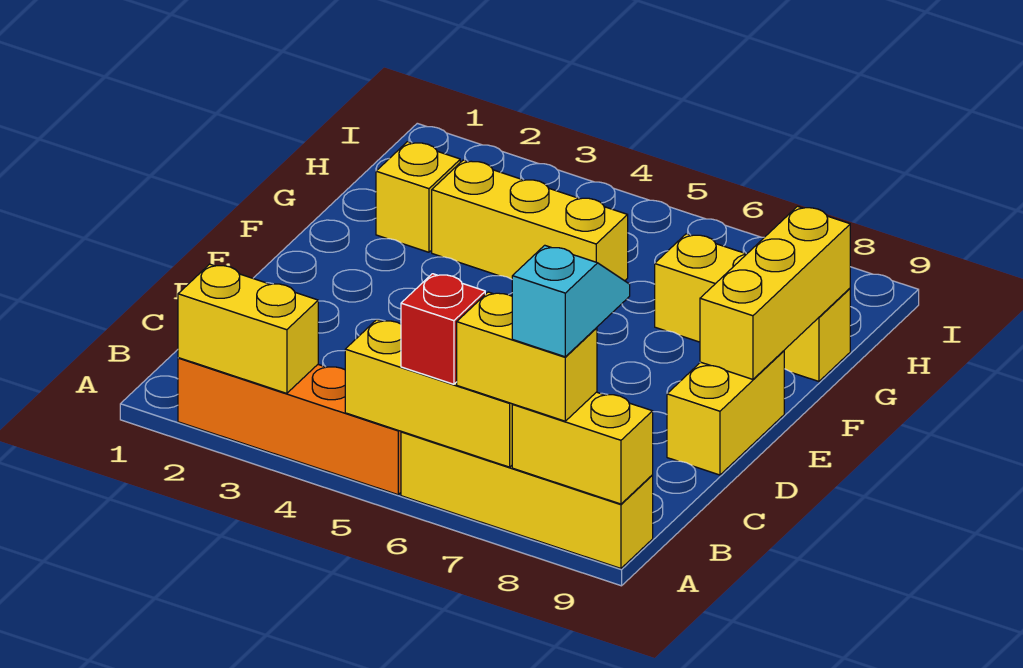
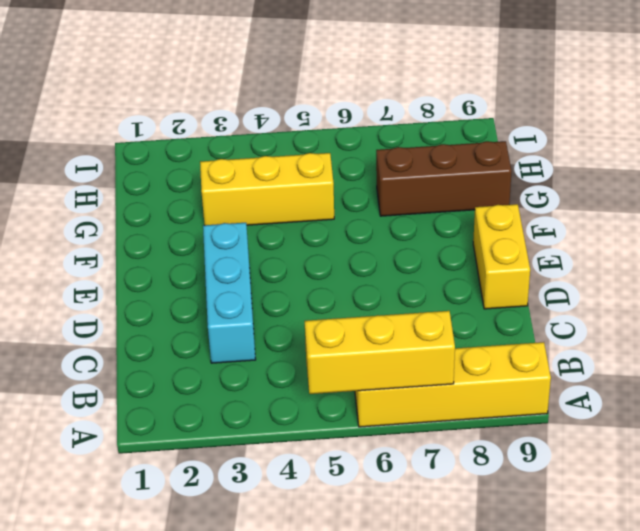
cyan 1x3 brick [203,223,256,363] -> none
brown 1x3 brick [376,141,512,216] -> yellow 1x3 brick [655,234,850,381]
none -> orange 1x4 brick [178,358,401,495]
none -> yellow 1x1 brick [376,142,460,252]
none -> yellow 1x2 brick [178,264,318,393]

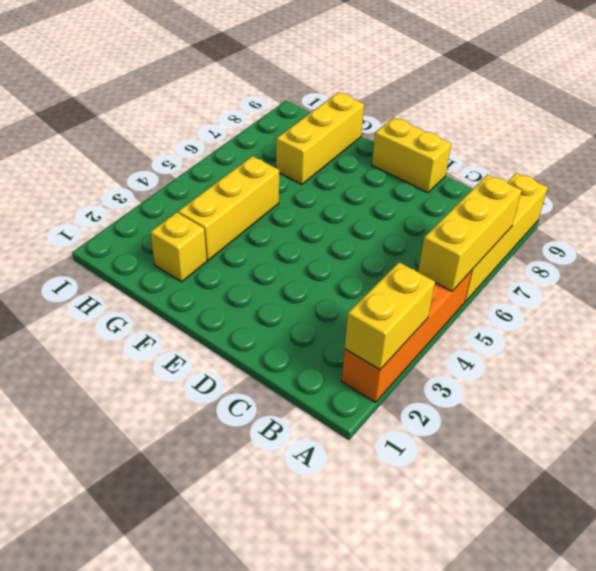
none -> yellow 1x2 brick [512,392,653,504]
none -> yellow 1x3 brick [700,206,850,379]
none -> red 1x1 brick [401,274,485,384]

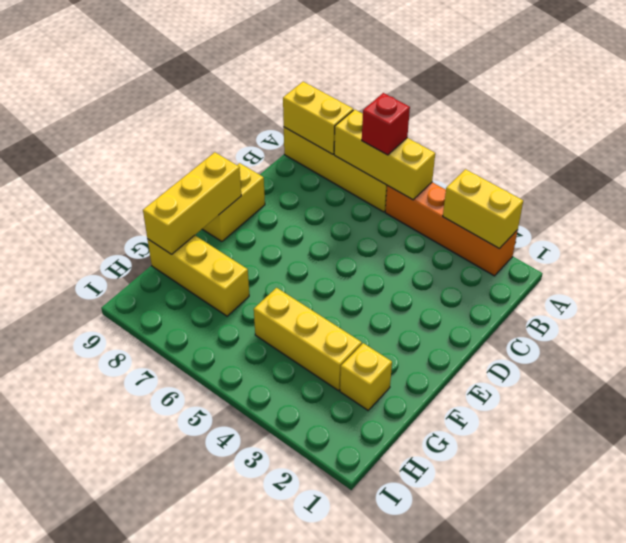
none -> yellow 1x2 brick [457,292,597,421]
none -> cyan 1x2 slope [512,245,630,357]

